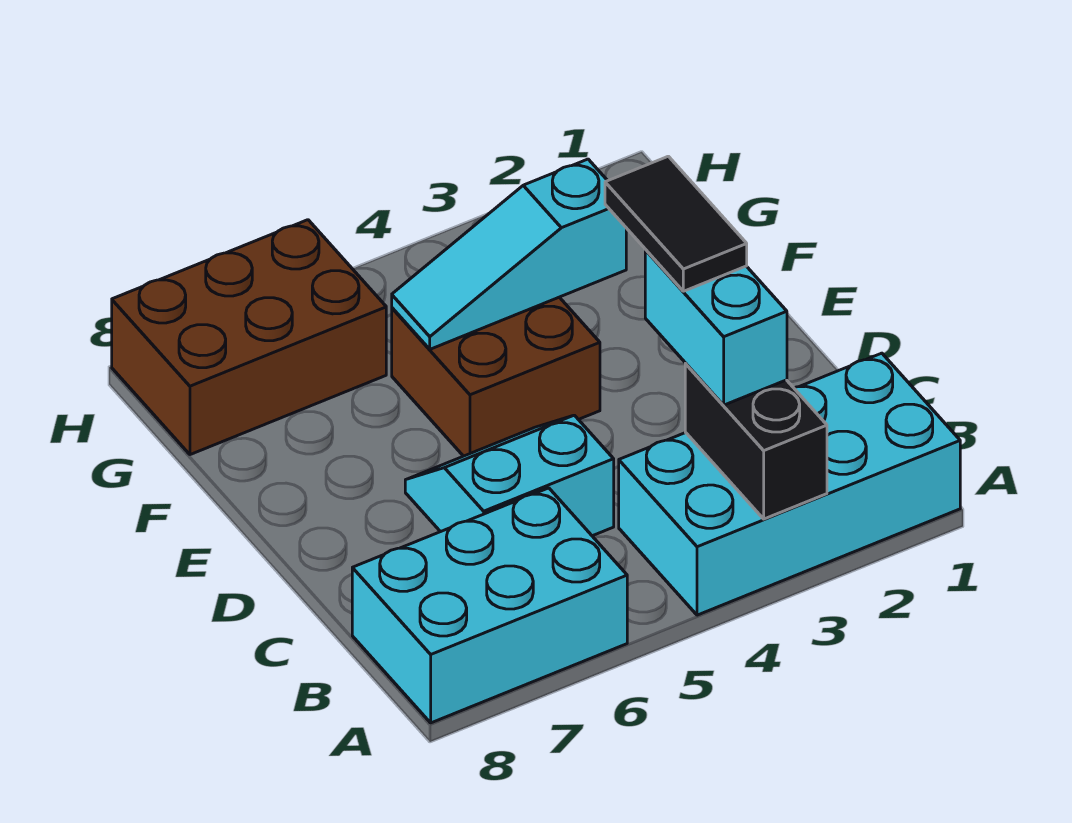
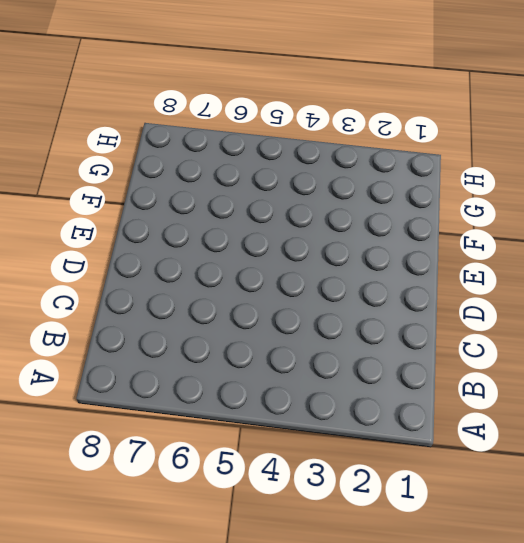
none -> cyan 2x4 brick [619,353,960,615]
none -> cyan 2x3 brick [352,488,627,723]

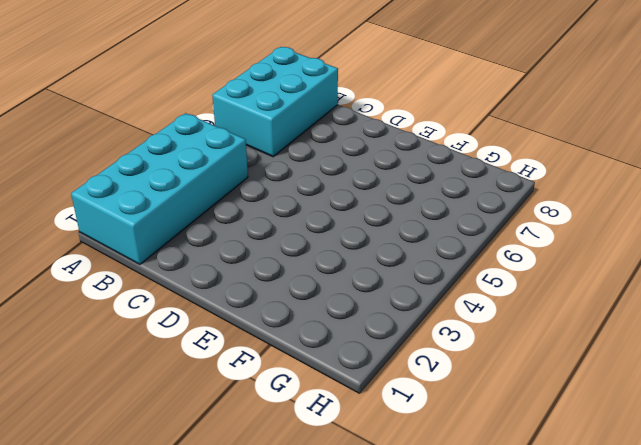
none -> cyan 2x2 slope [405,415,614,536]
none -> brown 2x2 brick [392,297,600,456]

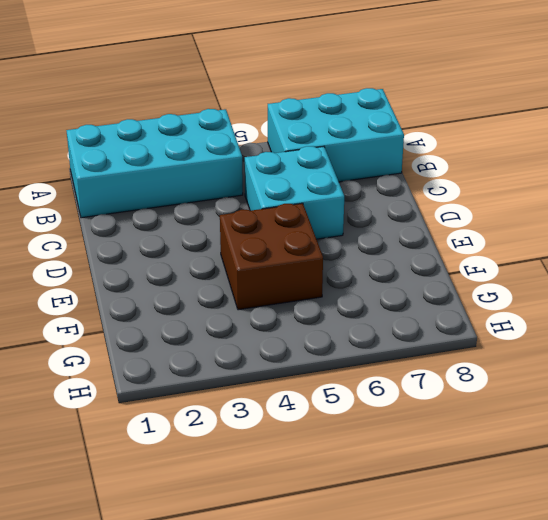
cyan 2x2 brick [245,146,344,239] -> cyan 2x2 slope [405,415,614,536]
none -> brown 2x3 brick [112,220,386,455]
none -> black 1x2 brick [685,364,827,519]

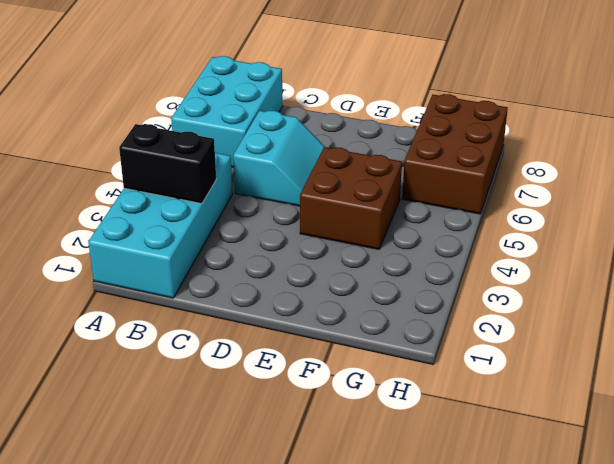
none -> cyan 1x3 slope [392,159,626,349]
none -> cyan 1x2 brick [645,250,787,405]

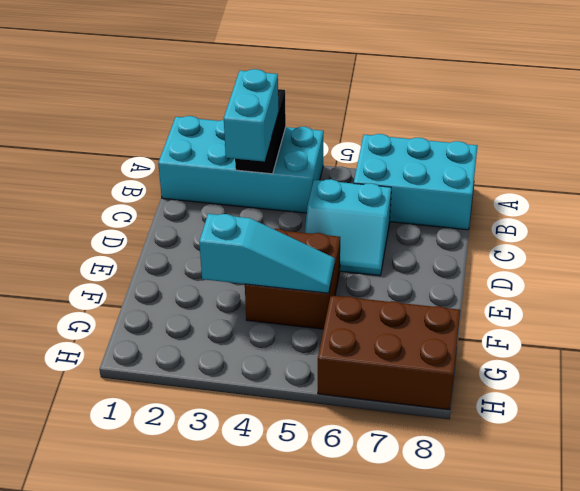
none -> black 1x2 tile [605,156,747,291]

